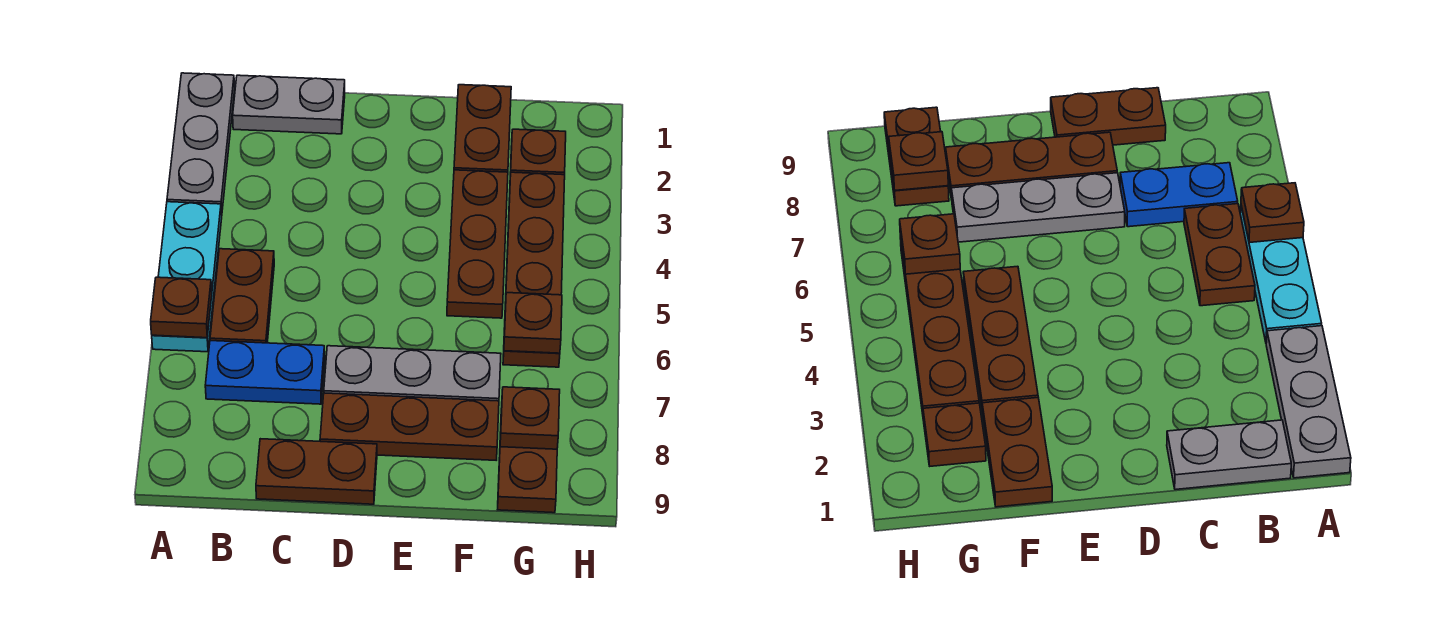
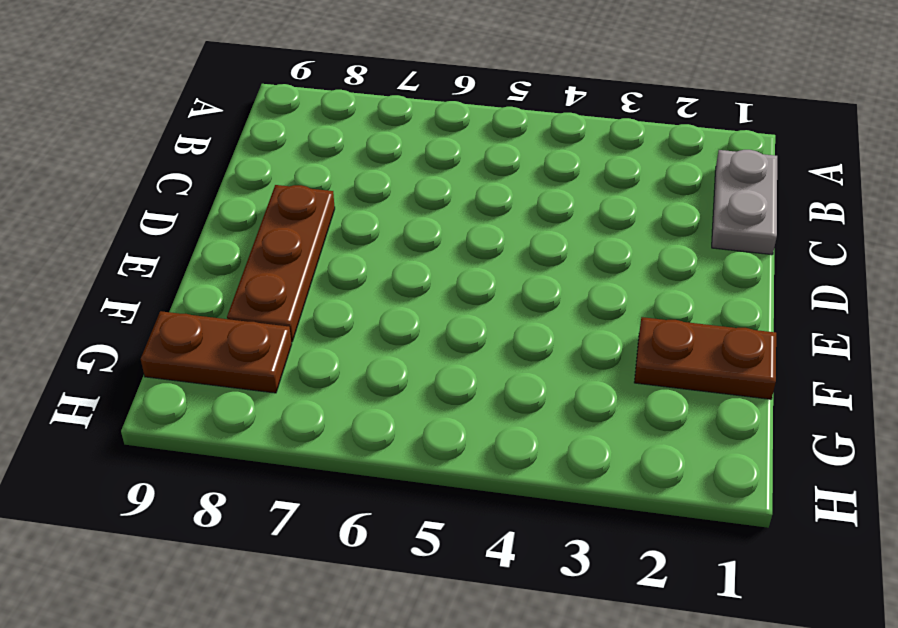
none -> grey 1x3 plate [167,73,235,215]
none -> cyan 1x3 plate [152,202,222,352]
none -> brown 1x2 plate [210,249,274,343]

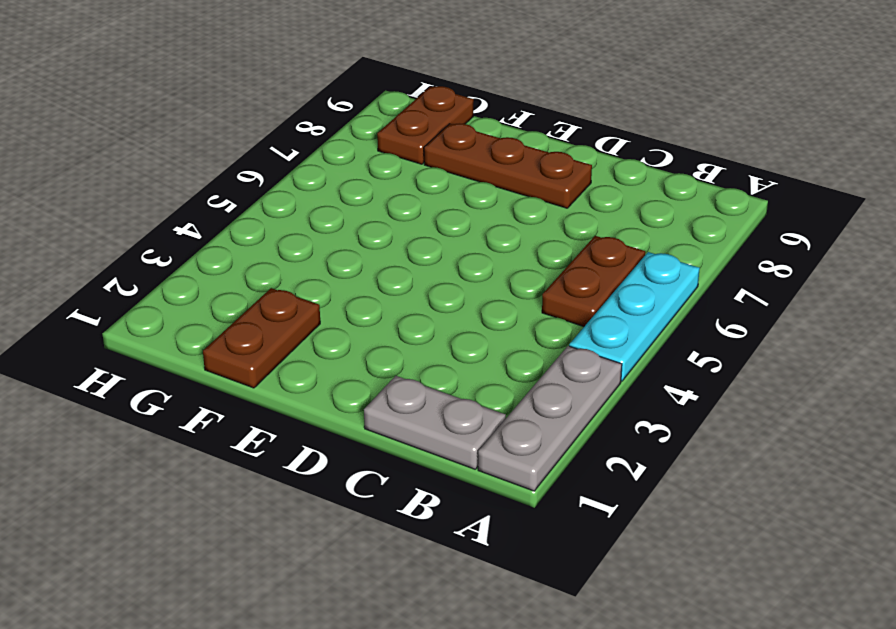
none -> blue 1x2 plate [205,341,325,404]
none -> brown 1x2 plate [256,439,377,504]
none -> grey 1x3 plate [324,346,501,401]

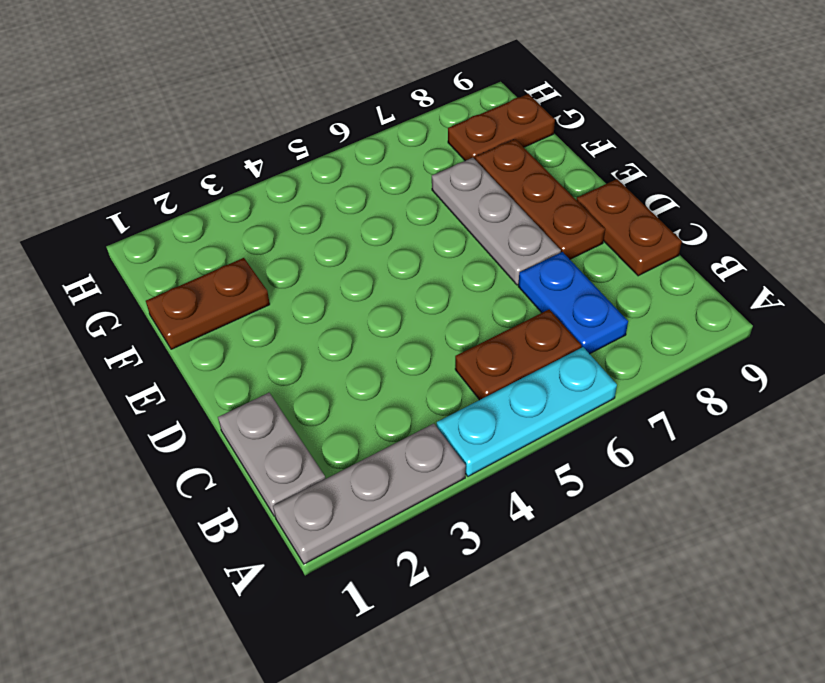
none -> brown 1x3 plate [447,170,508,318]
none -> brown 1x1 plate [510,129,566,175]
none -> brown 1x4 plate [503,172,565,367]

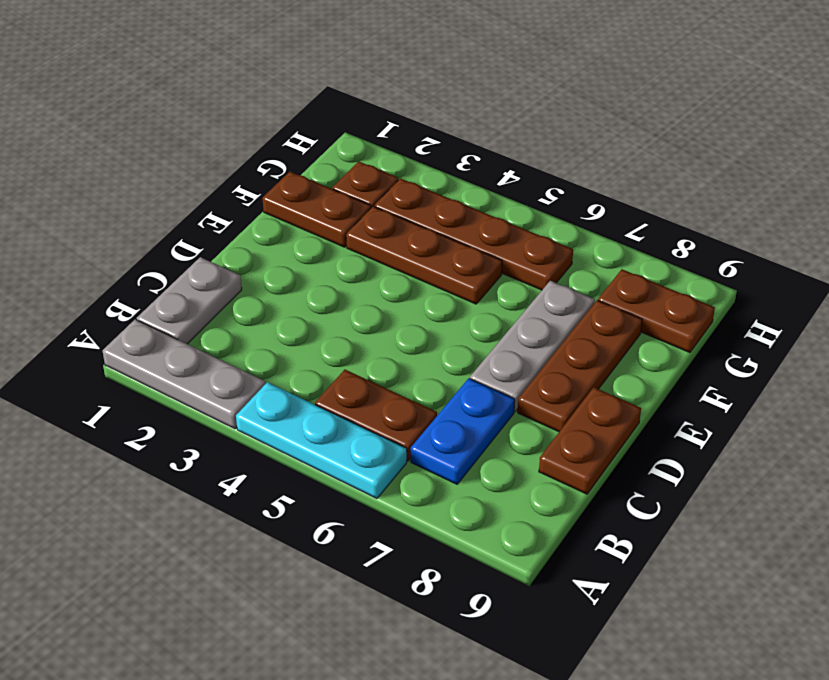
none -> brown 1x1 plate [151,277,212,338]
none -> brown 1x1 plate [504,293,562,353]
none -> brown 1x1 plate [500,387,560,449]

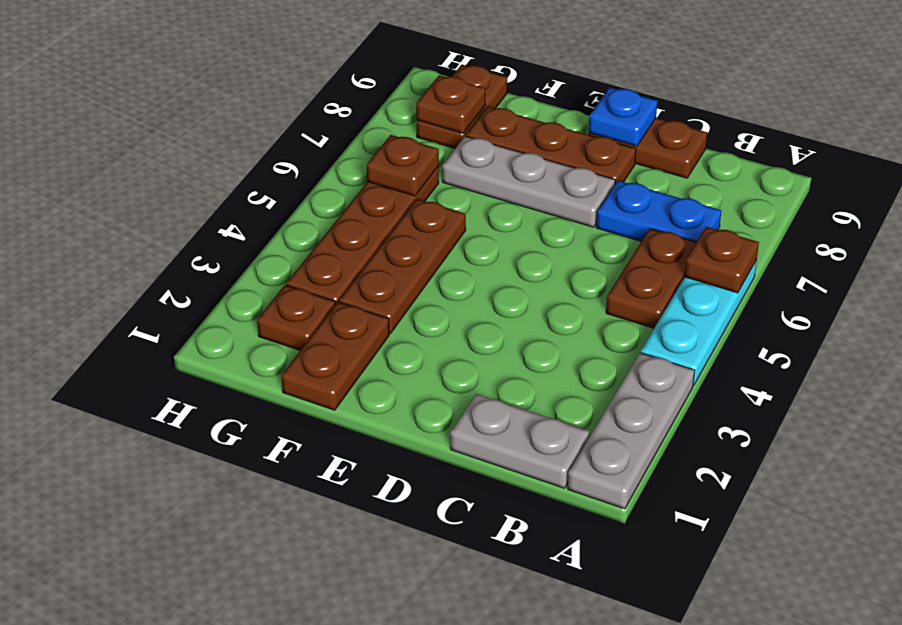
blue 1x1 plate [588,87,657,146] -> none

